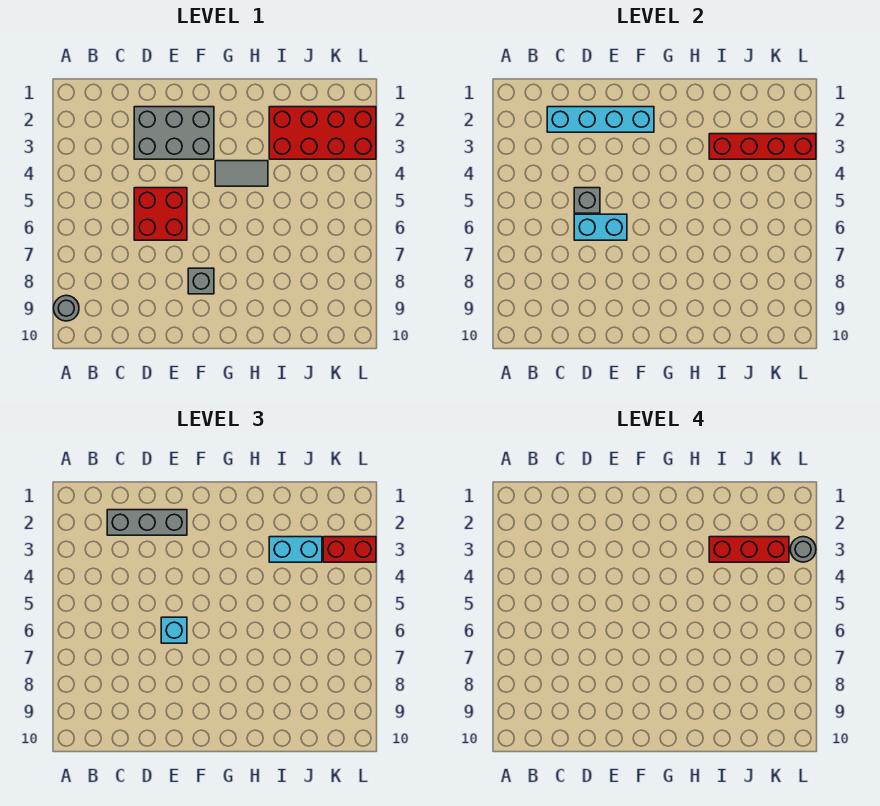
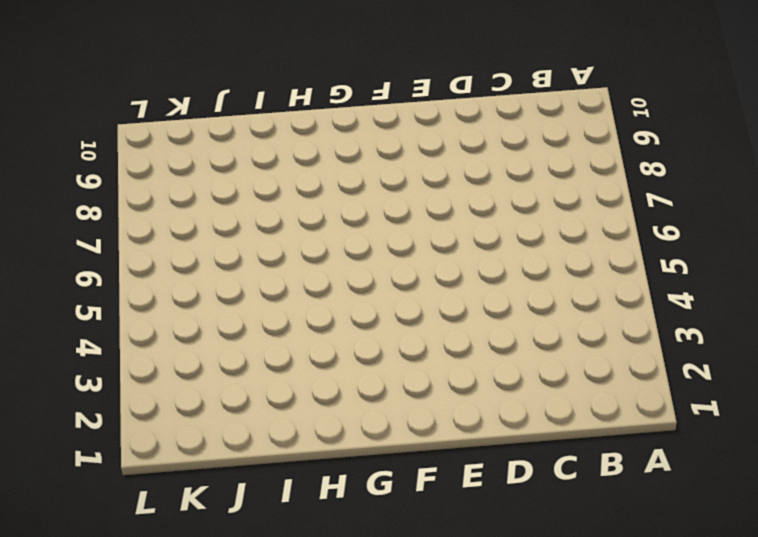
none -> grey 1x1 round brick [54,295,79,321]
none -> grey 2x3 brick [134,107,214,159]
none -> red 2x2 brick [134,188,187,240]

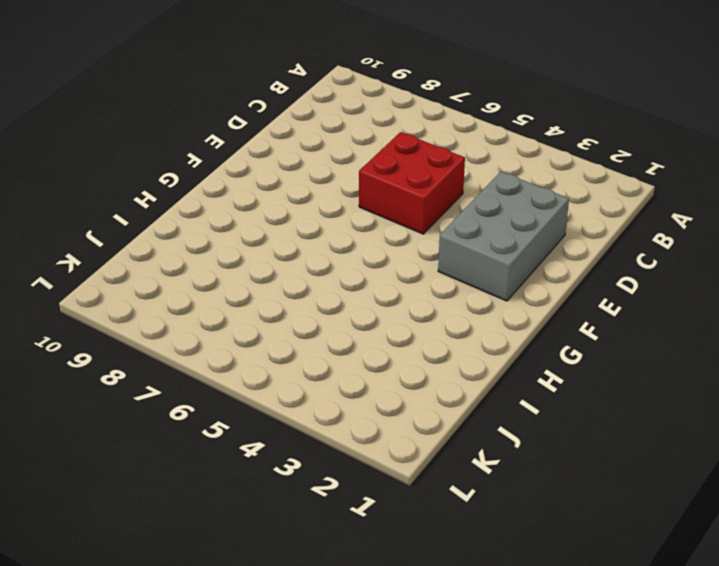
none -> grey 1x1 round brick [54,295,79,321]
none -> grey 1x1 brick [188,268,214,294]
none -> grey 1x2 tile [215,161,268,186]

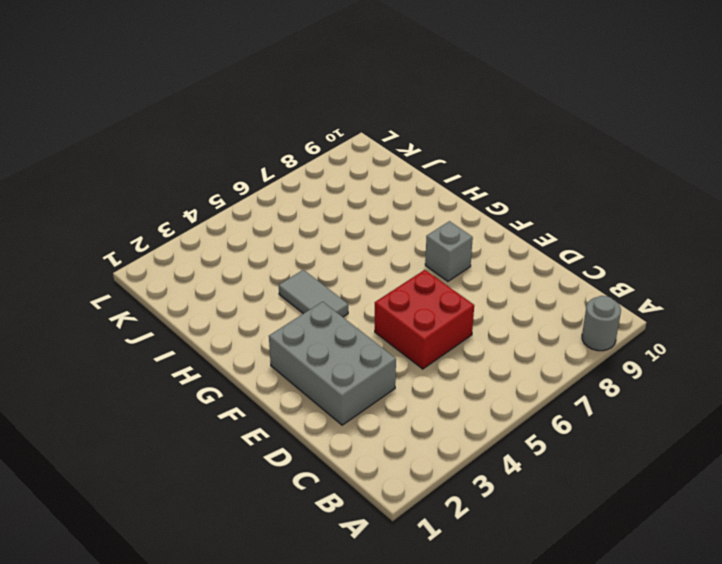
none -> red 2x4 brick [269,107,376,159]
none -> cyan 1x4 brick [547,107,654,132]
none -> grey 1x1 brick [574,188,600,213]

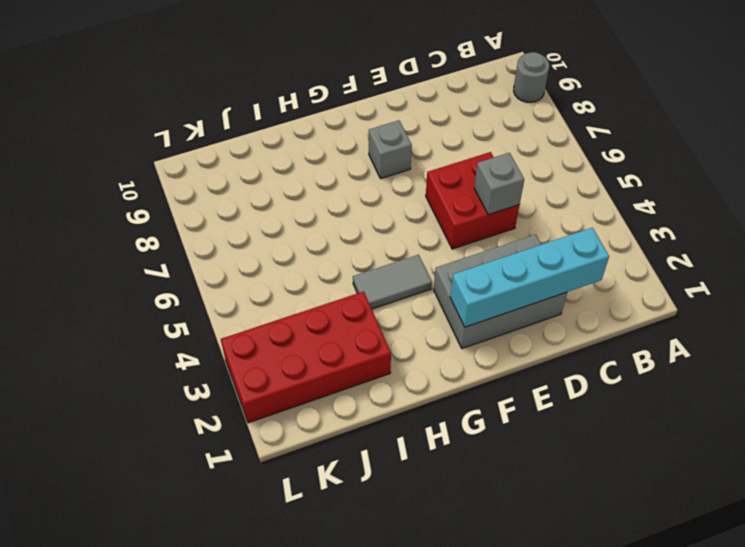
none -> cyan 1x2 brick [574,214,627,240]
none -> red 1x4 brick [709,134,816,159]
none -> grey 1x3 brick [107,510,187,535]

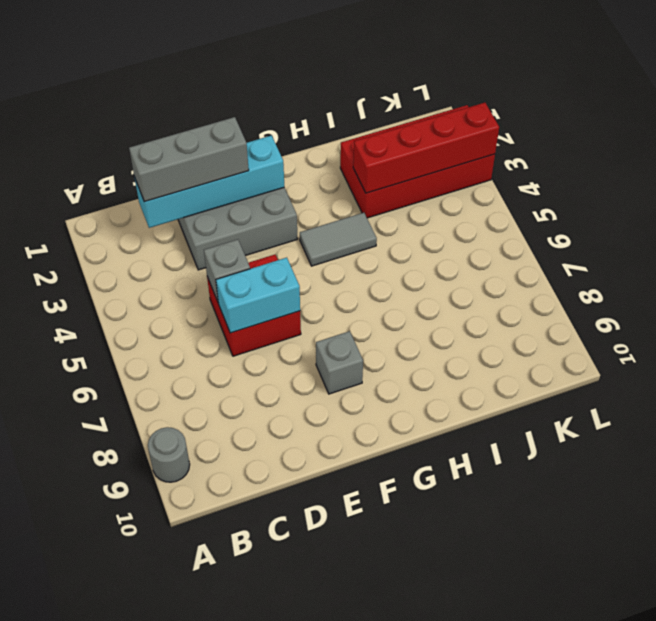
none -> cyan 1x1 brick [161,617,187,643]
none -> cyan 1x2 brick [269,537,322,562]
none -> red 1x2 brick [323,537,376,562]

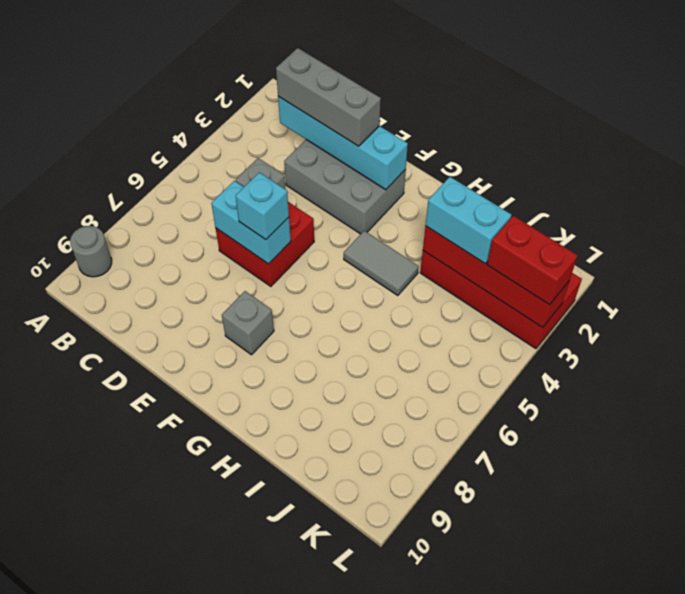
none -> red 1x3 brick [709,537,789,562]
none -> grey 1x1 round brick [790,537,816,562]

